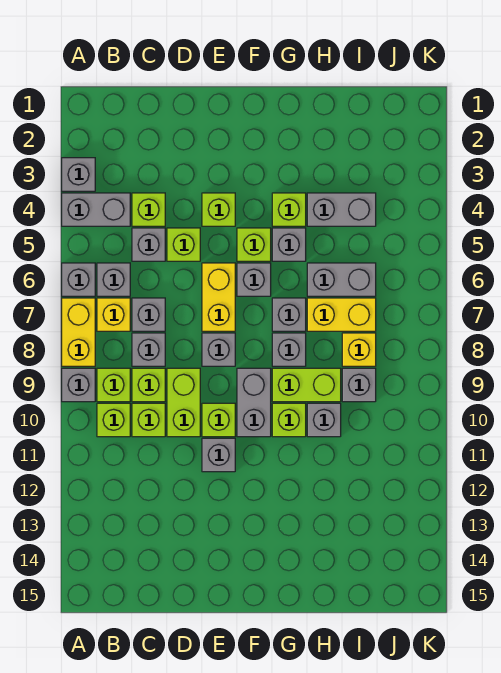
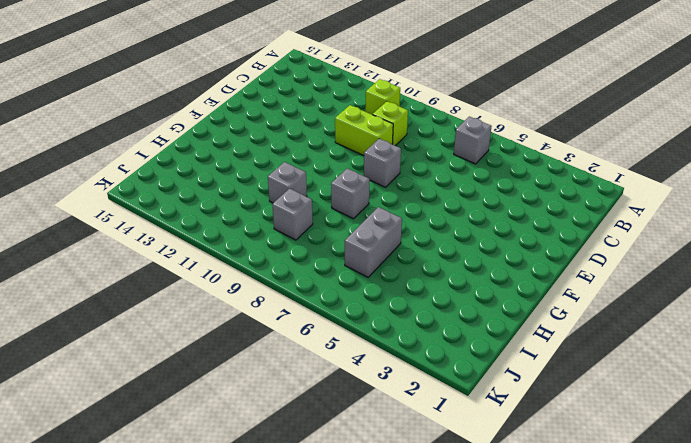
none -> grey 1x1 brick [62,158,95,191]
none -> grey 1x2 brick [62,193,130,226]
none -> grey 1x1 brick [62,263,95,296]
none -> yellow 1x2 brick [62,298,95,366]

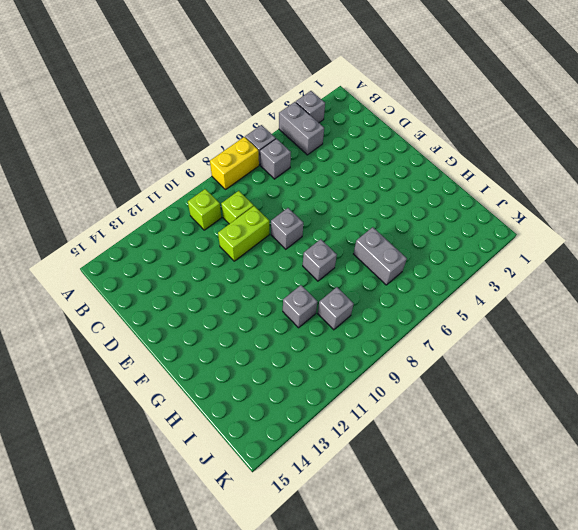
none -> grey 1x1 brick [62,368,95,402]
none -> yellow 1x1 brick [97,298,130,331]
none -> lime 1x1 brick [97,368,130,402]
none -> lime 1x1 brick [132,193,165,226]

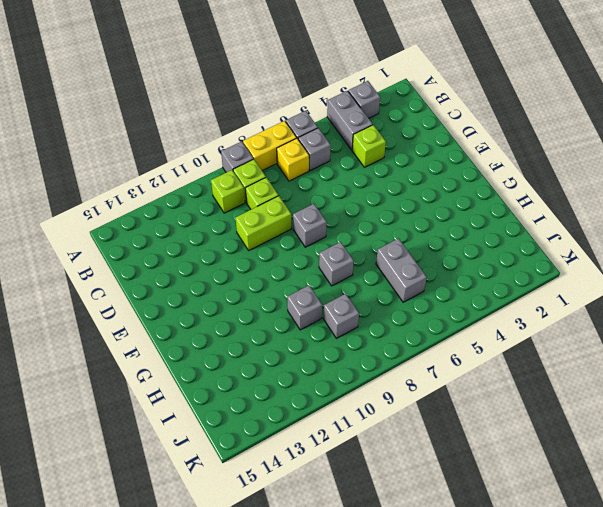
none -> grey 1x1 brick [132,228,165,261]
none -> grey 1x1 brick [132,298,165,331]
none -> grey 1x1 brick [132,333,165,366]
none -> lime 1x1 brick [132,403,165,437]

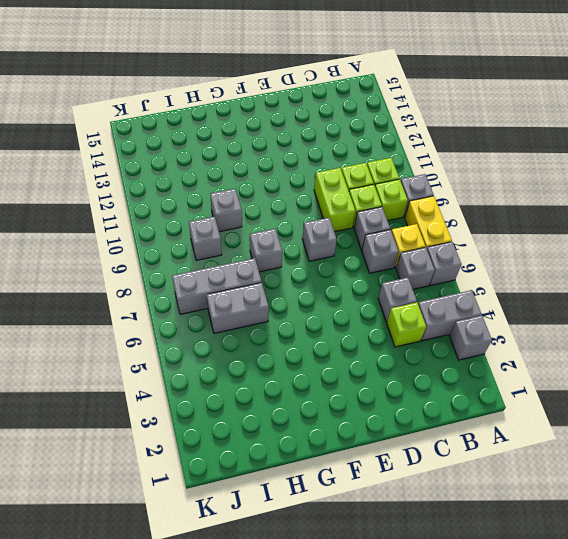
grey 1x3 brick [172,258,262,314] -> yellow 1x2 brick [307,298,376,331]
none -> lime 1x1 brick [167,228,200,261]
none -> lime 1x1 brick [202,193,235,226]
none -> yellow 1x2 brick [202,263,235,331]
none -> lime 1x1 brick [202,403,235,437]

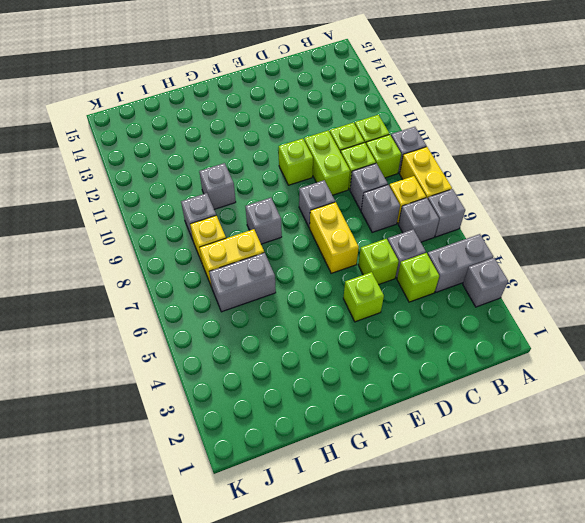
none -> grey 1x1 brick [202,438,235,472]
none -> lime 1x1 brick [237,228,271,261]
none -> grey 1x1 brick [237,263,271,296]
none -> grey 1x2 brick [237,368,271,437]

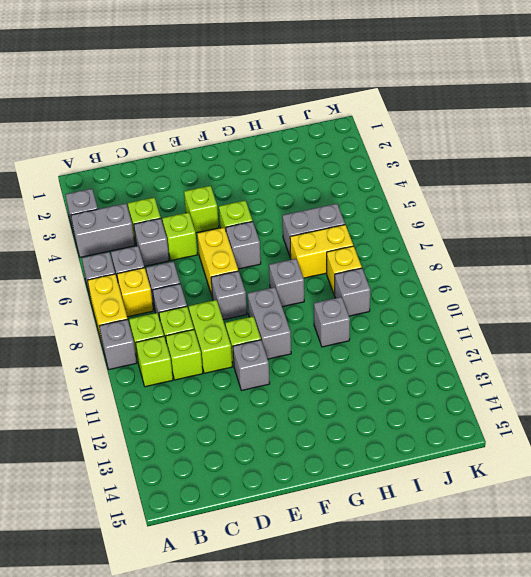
none -> lime 1x1 brick [272,193,306,226]
none -> grey 1x1 brick [272,228,306,261]
none -> grey 1x1 brick [272,298,306,331]
none -> lime 1x2 brick [272,368,341,402]

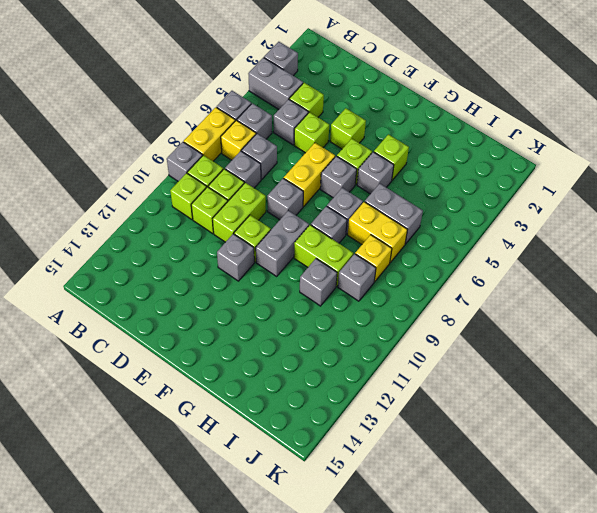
none -> lime 1x1 brick [272,403,306,437]
none -> grey 1x2 brick [307,193,376,226]

